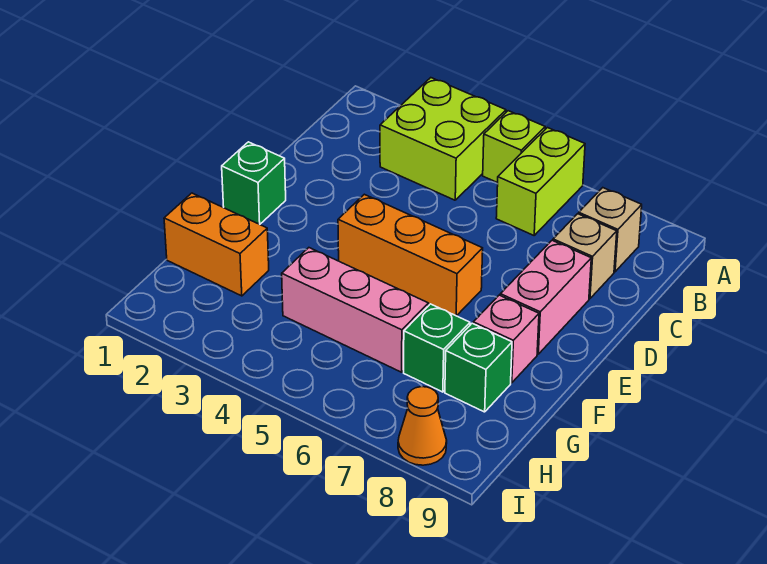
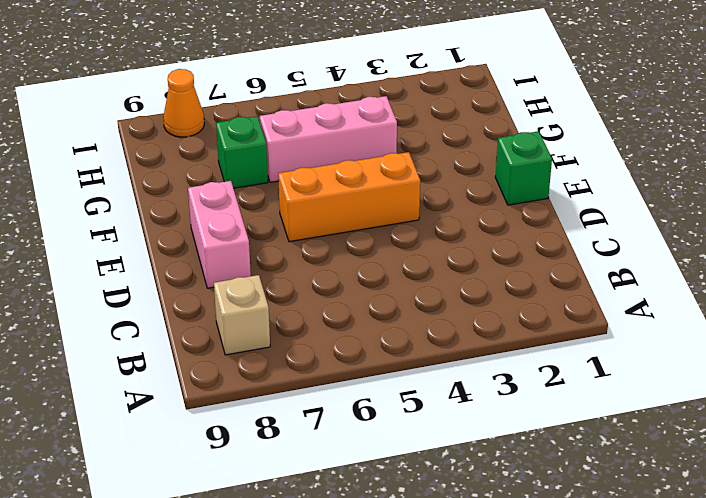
none -> lime 2x2 brick [380,78,506,200]
none -> lime 1x1 brick [483,111,545,183]
none -> lime 1x2 brick [496,128,585,235]

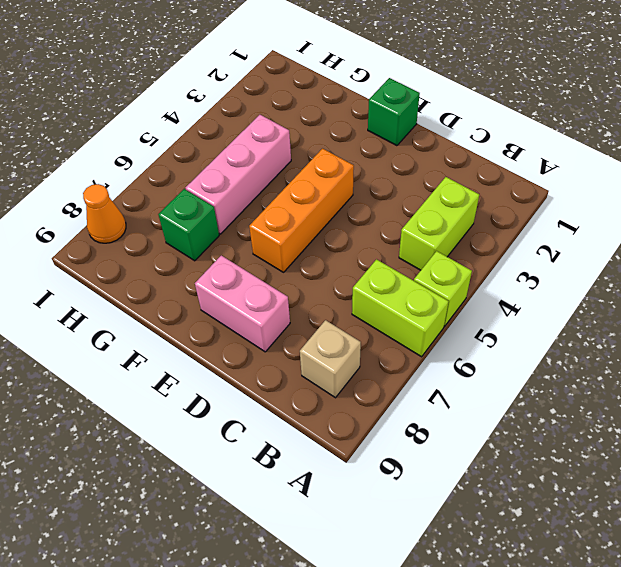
lime 1x2 brick [399,177,479,270] -> lime 2x2 brick [380,78,506,200]
none -> tan 1x1 brick [553,214,617,299]
none -> pink 1x1 brick [473,295,539,383]
none -> orange 1x2 brick [164,193,269,296]

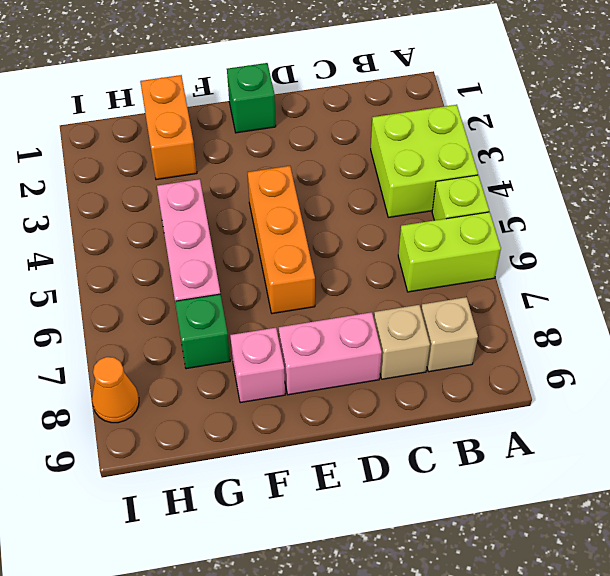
none -> green 1x1 brick [445,323,512,412]

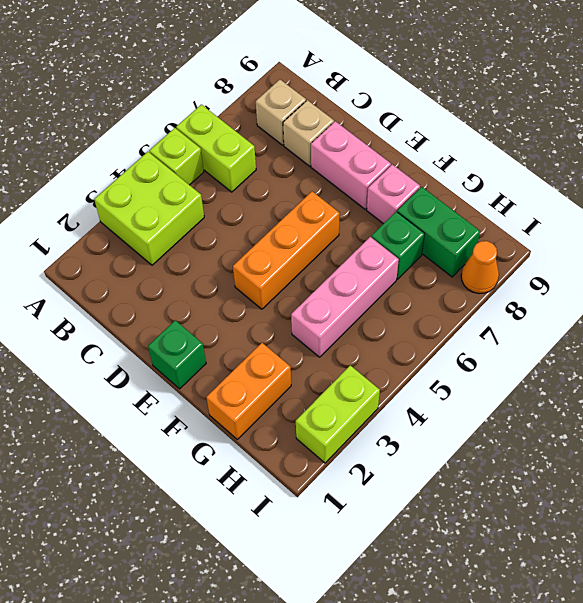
green 1x2 brick [397,187,480,277] -> green 1x1 brick [445,323,512,412]
lime 1x2 brick [296,365,380,463] -> none

